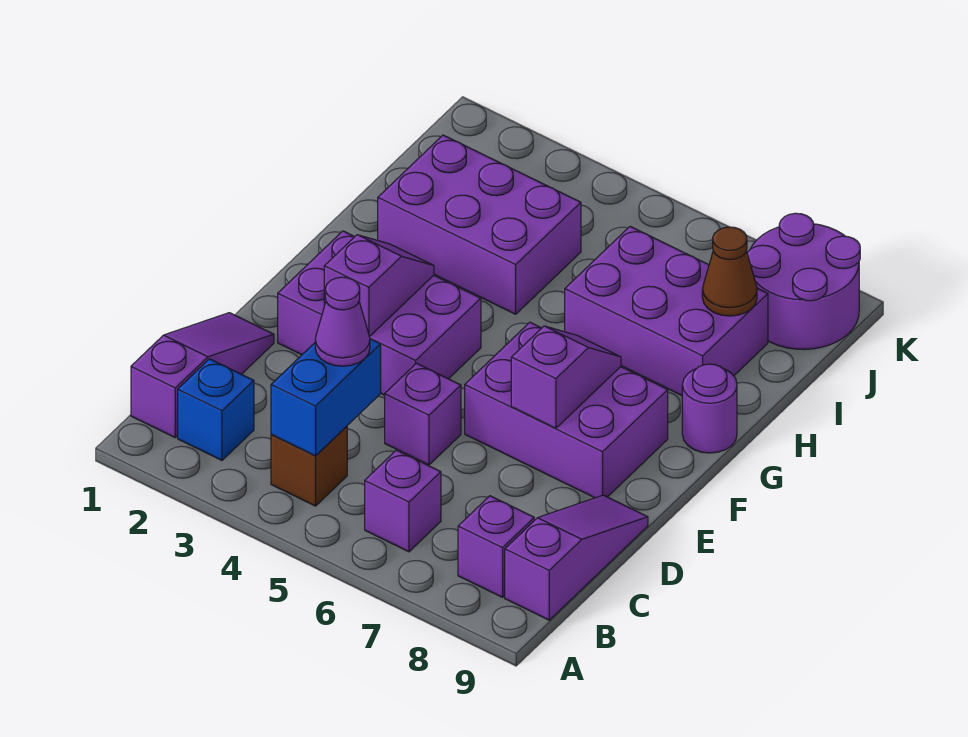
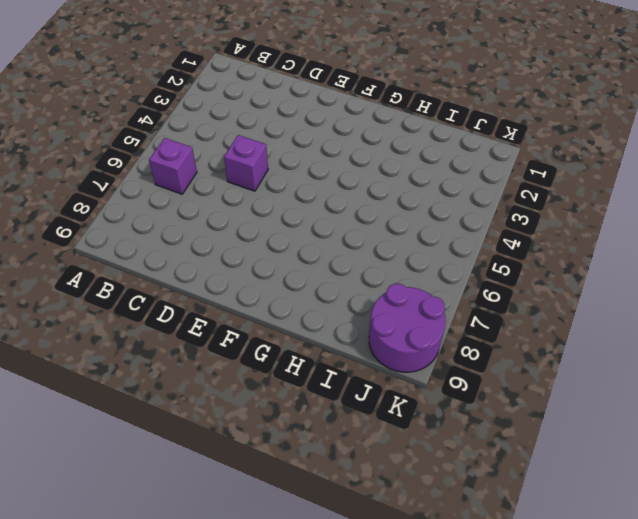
none -> purple 1x3 slope [131,313,274,437]
none -> blue 1x1 brick [178,359,254,460]
none -> brown 1x1 brick [271,426,347,506]

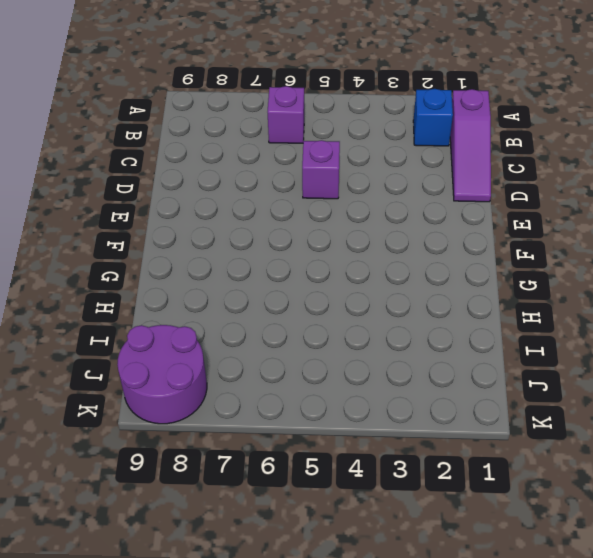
none -> brown 1x1 brick [271,426,347,506]
none -> purple 1x1 brick [458,496,534,597]
none -> purple 1x3 slope [505,495,648,620]

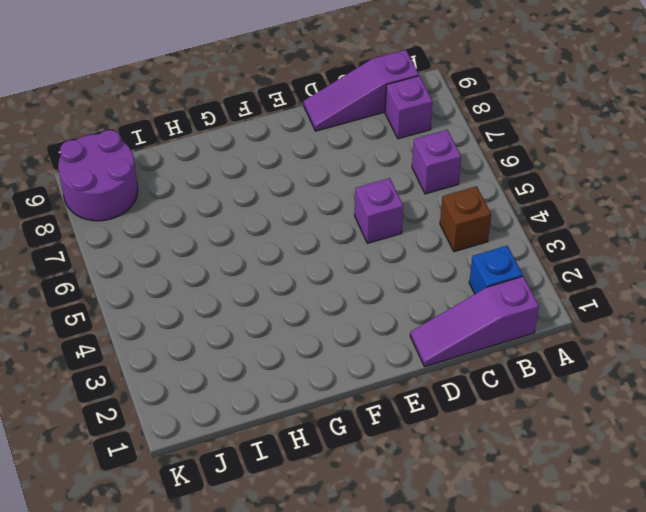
none -> purple 2x3 brick [278,231,481,395]
none -> purple 2x3 brick [465,322,668,498]
none -> purple 1x1 round brick [682,364,737,453]

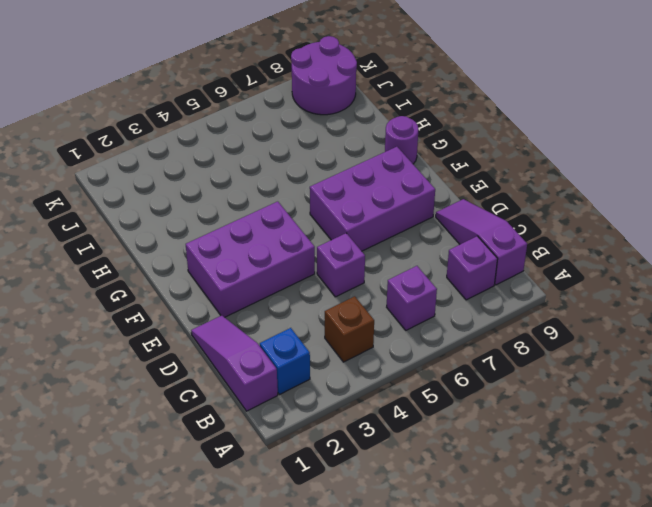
none -> purple 2x3 brick [378,135,581,314]
none -> purple 2x3 brick [565,226,768,395]
none -> blue 1x2 brick [271,339,381,456]

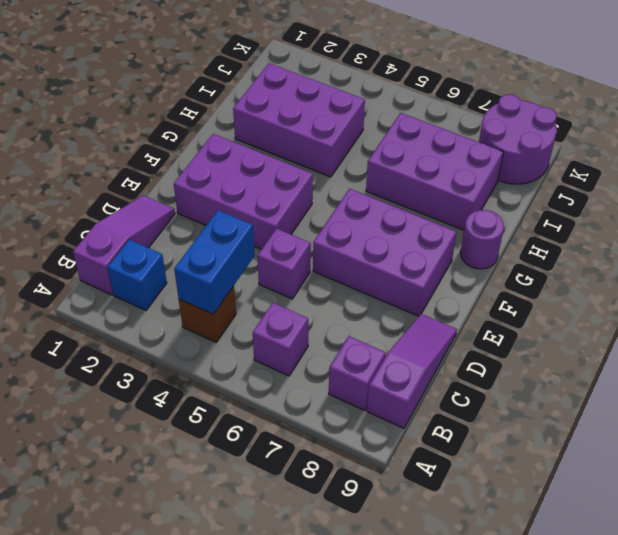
none -> purple 1x2 slope [324,235,434,337]
none -> purple 1x2 slope [511,326,621,428]
none -> brown 1x1 cone [702,227,757,316]

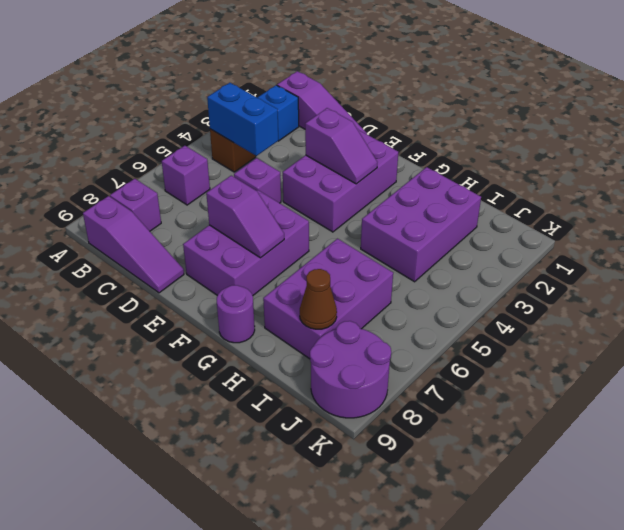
none -> purple 1x1 cone [315,277,370,366]

